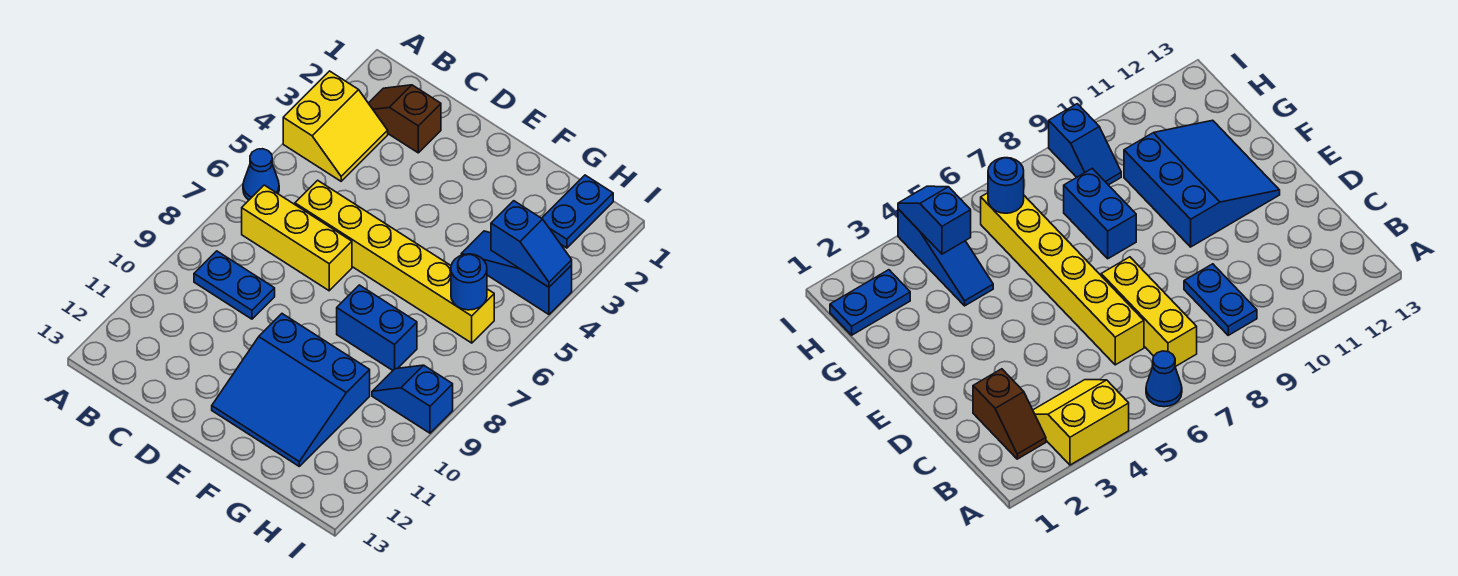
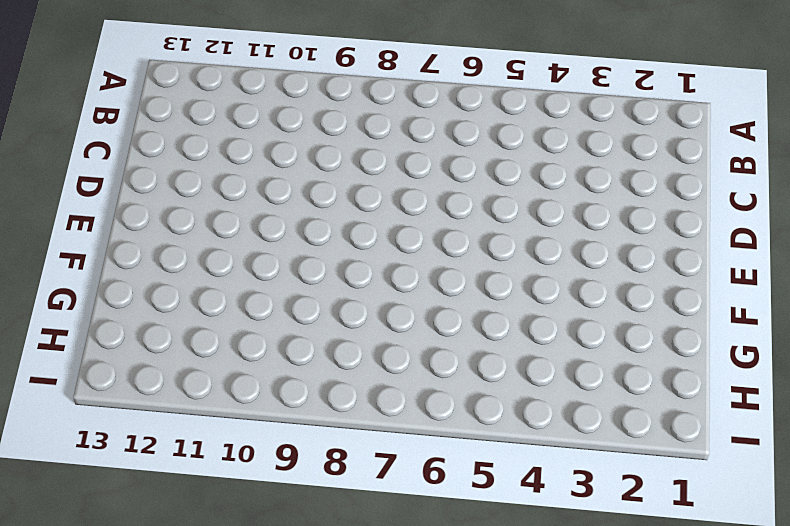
none -> yellow 2x2 slope [283,71,388,181]
none -> blue 1x1 cone [243,149,279,200]
none -> brown 1x2 slope [369,85,441,153]

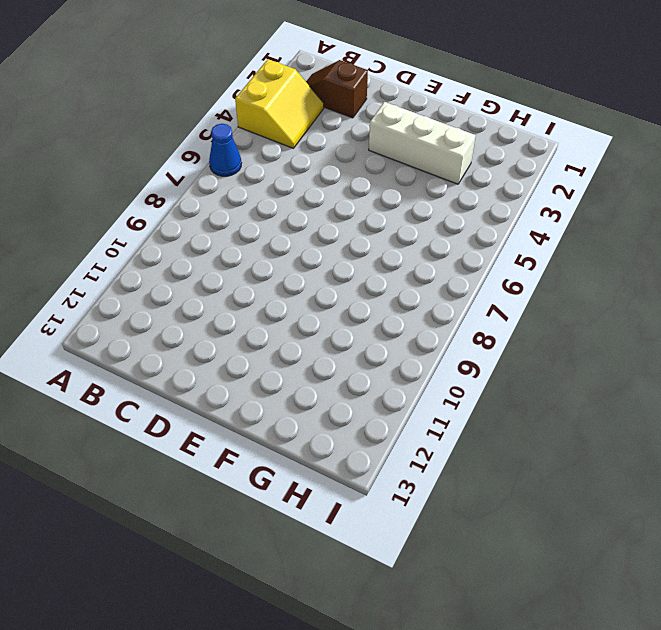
white 1x3 brick [369,102,476,184] -> none
none -> yellow 1x3 brick [242,185,352,291]
none -> blue 1x2 plate [194,251,275,319]
none -> yellow 1x6 brick [295,180,494,343]

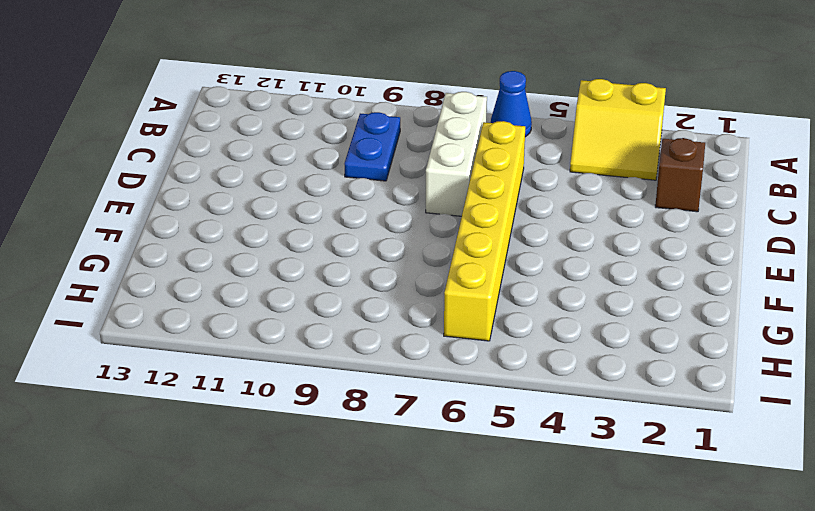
white 1x3 brick [426,92,487,216] -> yellow 1x3 brick [242,185,352,291]
none -> blue 3x3 slope [212,314,370,466]
none -> blue 1x2 brick [337,285,417,370]
none -> blue 1x3 slope [461,231,572,314]

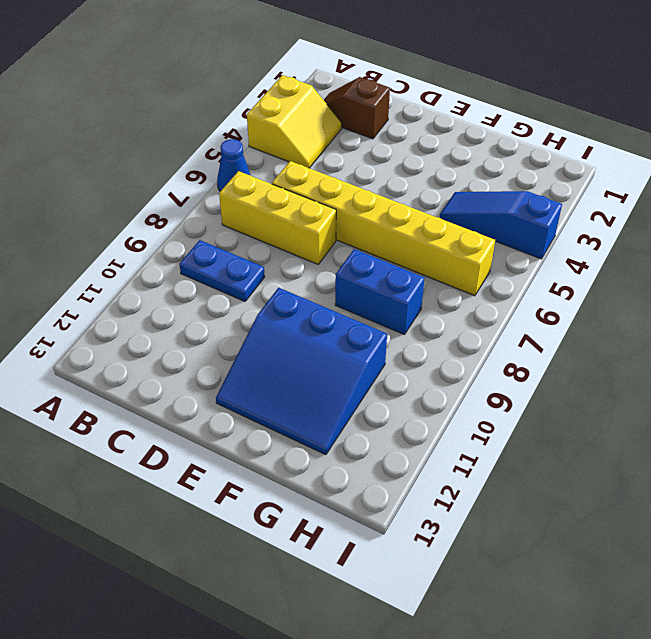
none -> blue 1x2 plate [542,175,613,248]
none -> blue 1x2 slope [372,365,453,433]
none -> blue 1x2 slope [491,201,572,287]

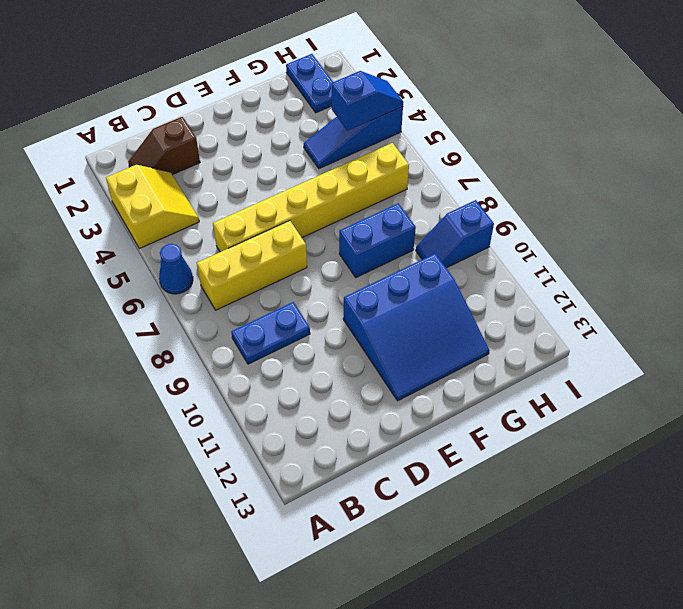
none -> blue 1x1 round brick [451,254,487,310]

